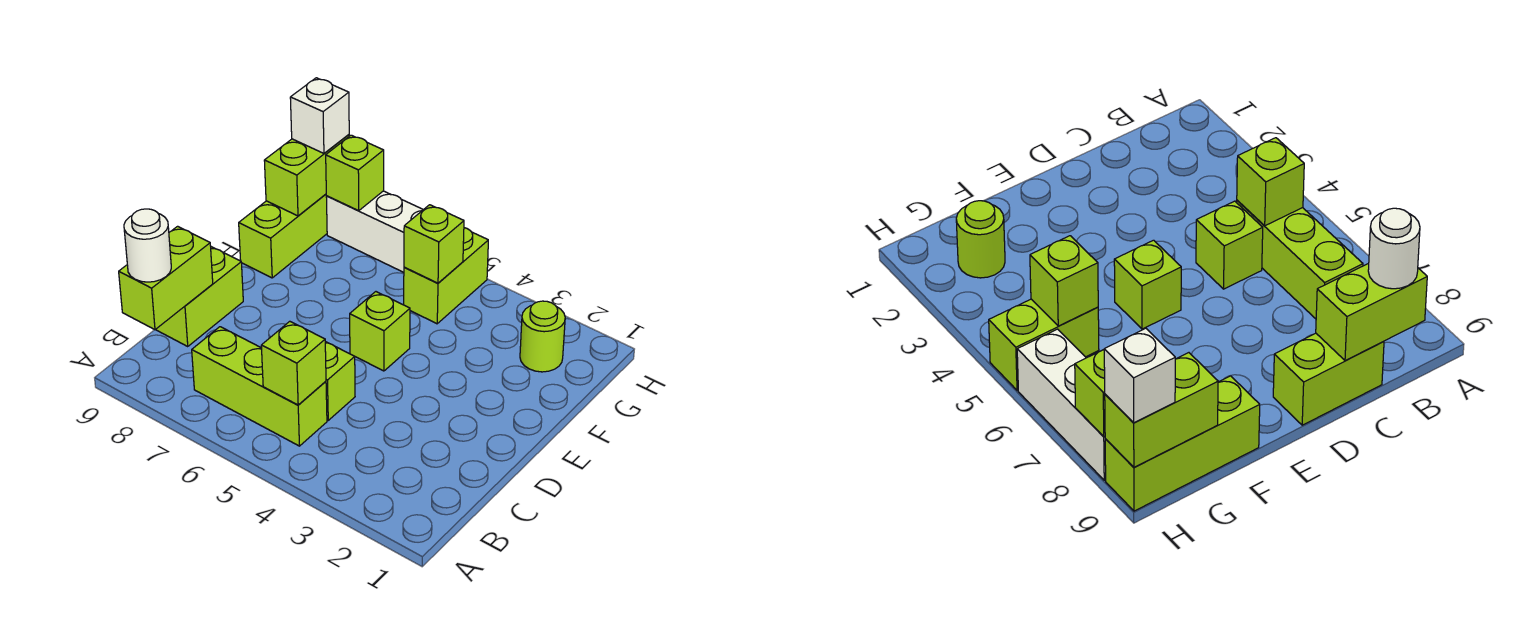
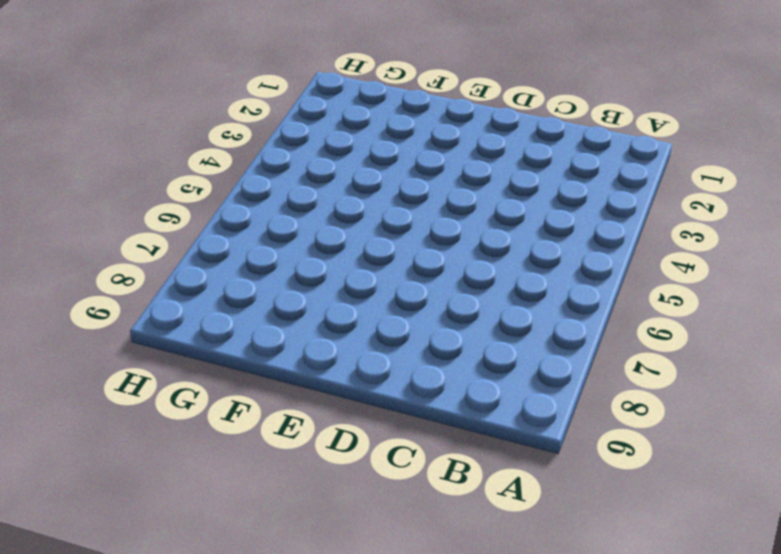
none -> lime 1x3 brick [192,327,327,446]
none -> lime 1x1 brick [325,342,355,420]
none -> lime 1x2 brick [156,247,243,346]

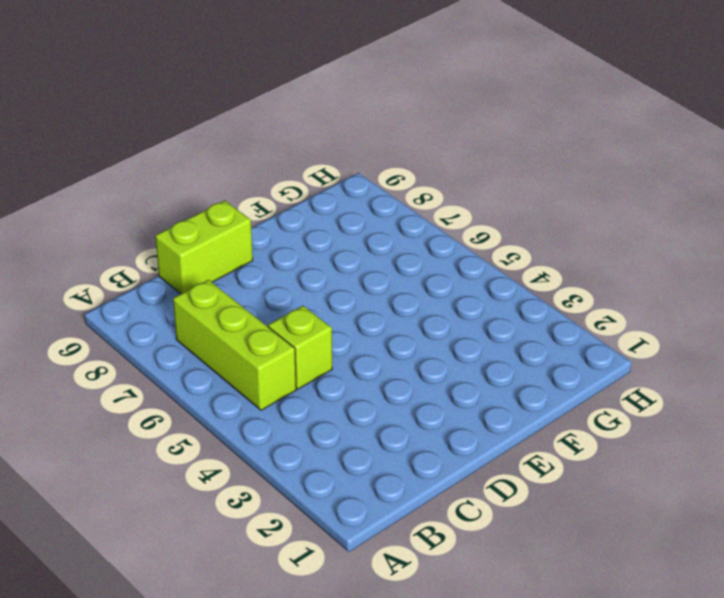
none -> lime 1x1 brick [350,292,410,371]
none -> lime 1x3 brick [239,194,327,278]
none -> lime 1x1 round brick [520,301,565,372]

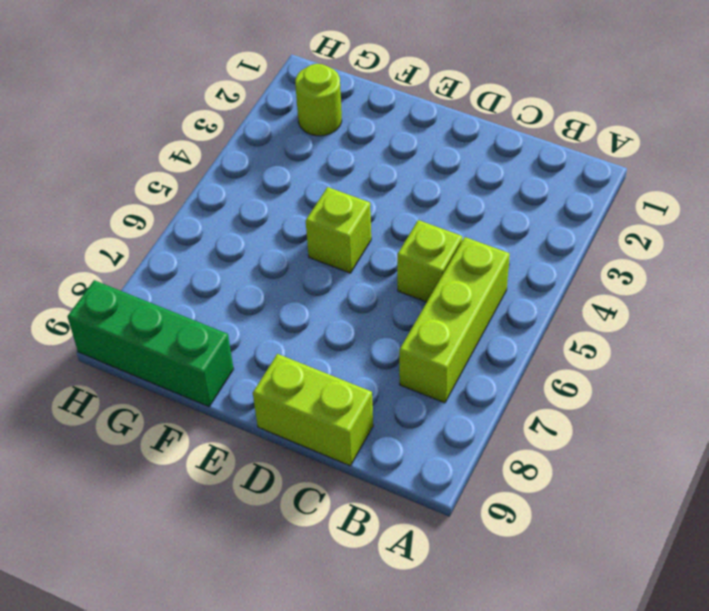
green 1x3 brick [67,280,233,407] -> lime 1x3 brick [239,194,327,278]
none -> lime 1x2 brick [404,228,488,324]
none -> white 1x3 brick [326,191,423,272]
none -> lime 1x1 brick [261,321,326,405]

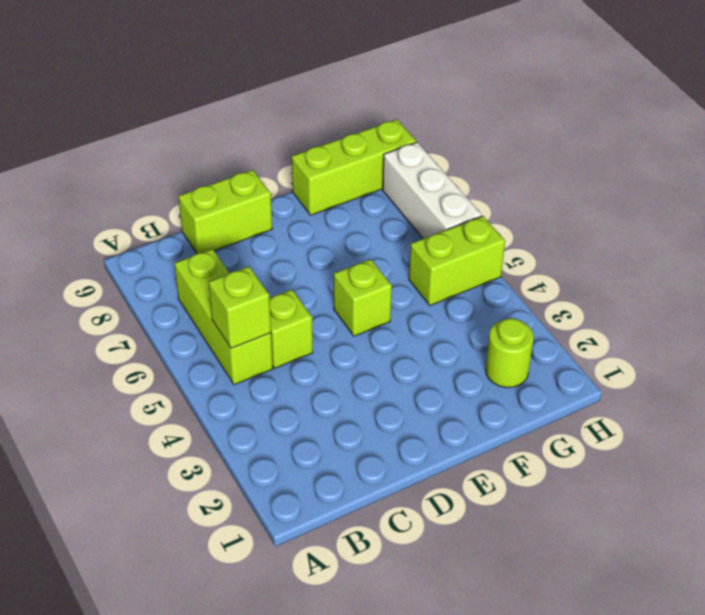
none -> lime 1x2 brick [119,226,213,330]
none -> lime 1x1 brick [404,205,464,283]
none -> lime 1x2 brick [264,135,349,216]

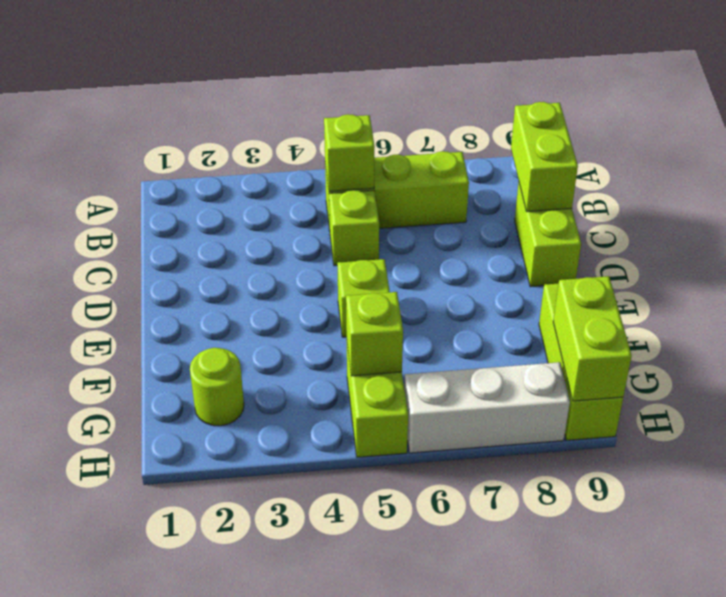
none -> lime 1x1 brick [326,135,384,211]
none -> white 1x1 round brick [124,209,171,282]
none -> white 1x1 brick [290,78,349,153]

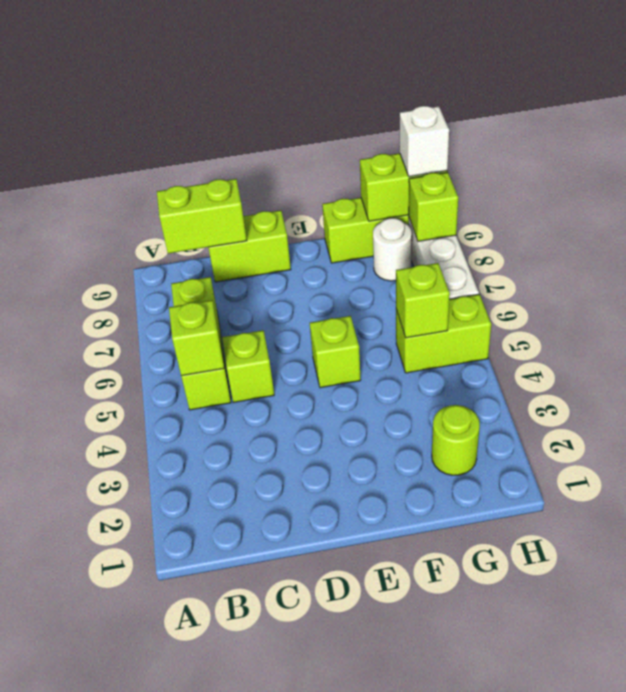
white 1x1 round brick [373,218,412,281] -> white 1x1 round brick moved to [124,209,171,282]

